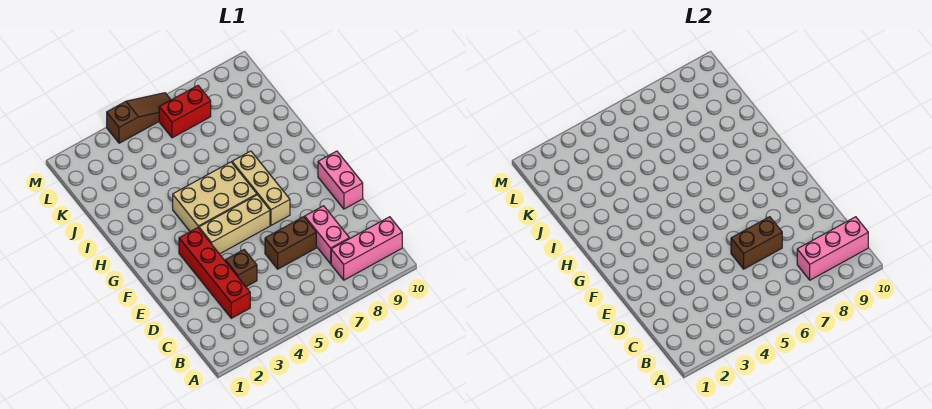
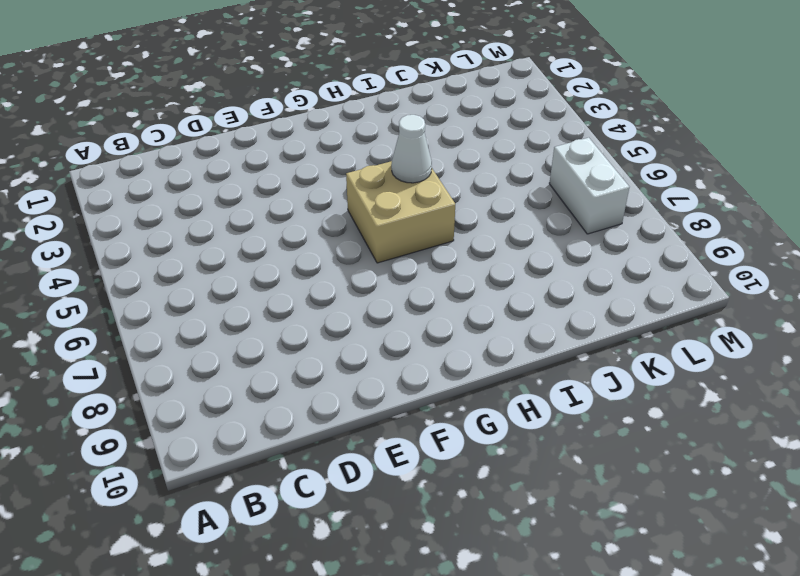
tan 2x2 brick [346,161,455,263] -> tan 2x3 brick [173,162,257,232]
white 1x1 cone [391,115,432,183] -> none
white 1x2 brick [549,138,629,234] -> red 1x2 brick [159,86,211,138]
none -> pink 1x3 brick [331,217,402,280]
none -> red 1x4 brick [179,228,250,318]
none -> pink 1x2 brick [305,206,349,264]

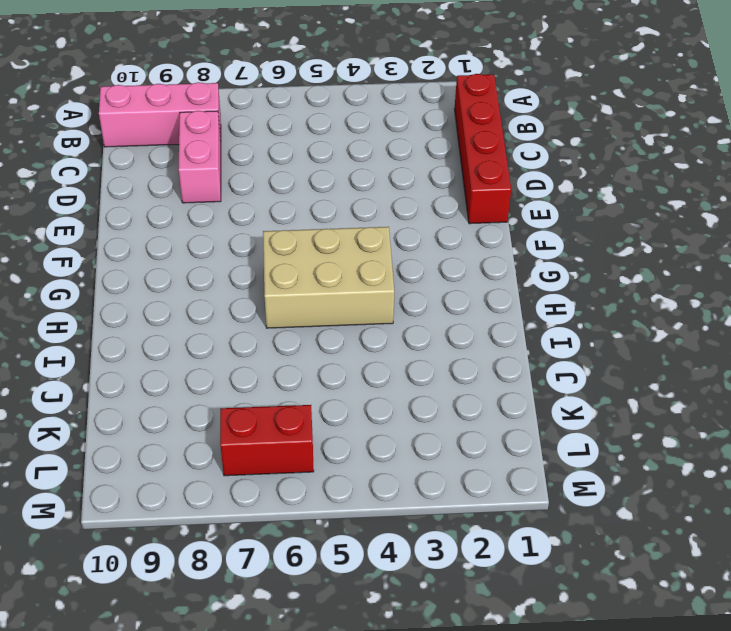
red 1x4 brick [454,74,511,224] -> red 1x4 brick moved to [179,228,250,318]
none -> brown 1x1 brick [225,250,257,287]
none -> brown 1x2 brick [265,217,316,269]
none -> pink 1x2 brick [318,151,363,209]

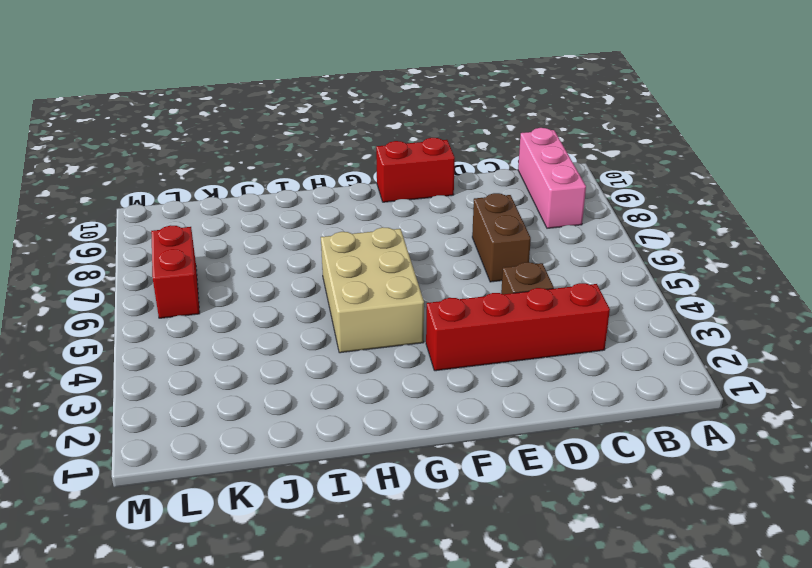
red 1x2 brick [376,138,455,202] -> pink 1x2 brick [318,151,363,209]
none -> pink 1x2 brick [305,206,349,264]
none -> tan 1x3 brick [199,195,270,254]
none -> tan 1x3 brick [232,151,290,225]

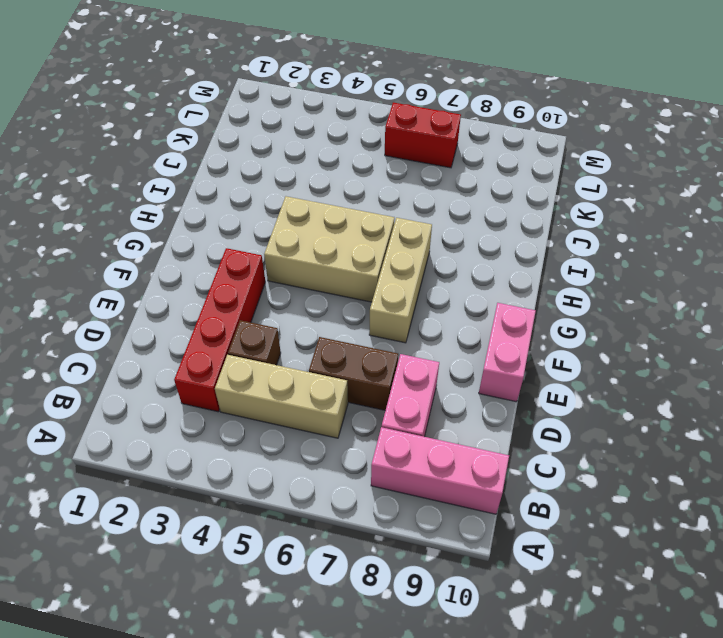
tan 1x3 brick [215,355,348,438] -> tan 1x3 brick moved to [199,195,270,254]
none -> brown 1x3 slope [107,93,171,143]
none -> pink 1x3 brick [797,217,868,280]
none -> brown 1x2 brick [731,217,782,269]

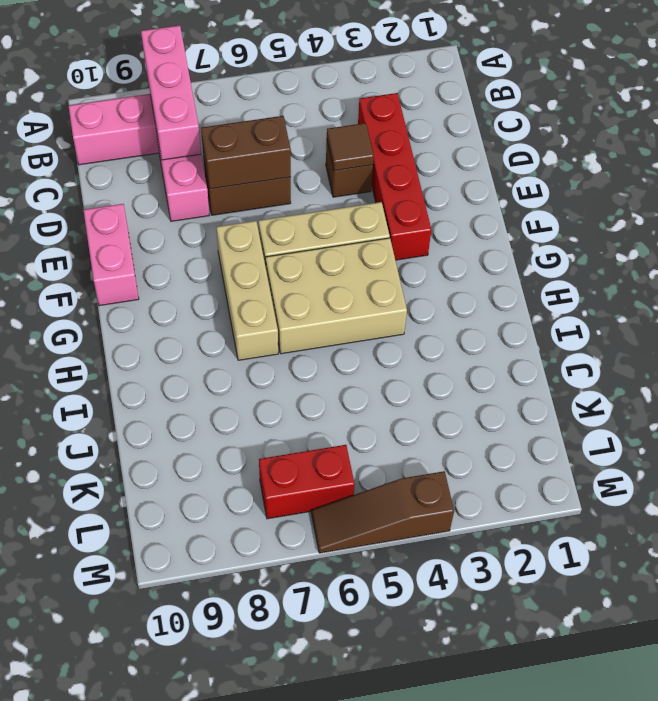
pink 1x3 brick [141,25,201,160] -> pink 1x3 brick turned to [797,217,868,280]
brown 1x1 tile [327,123,374,171] -> none

